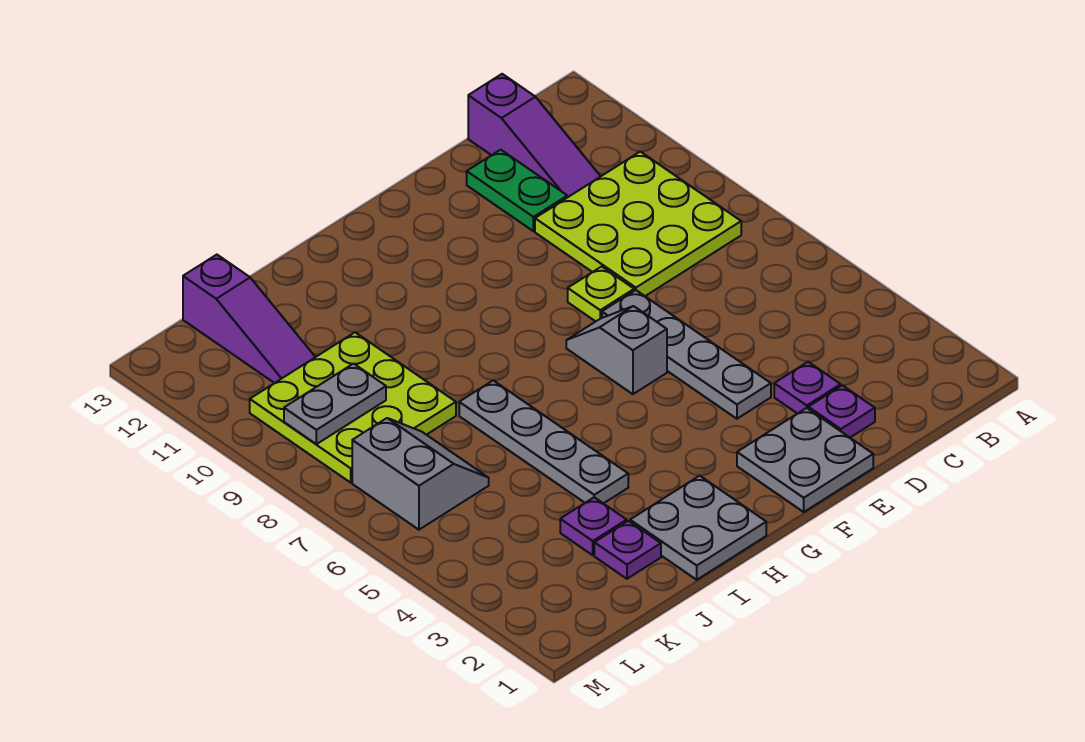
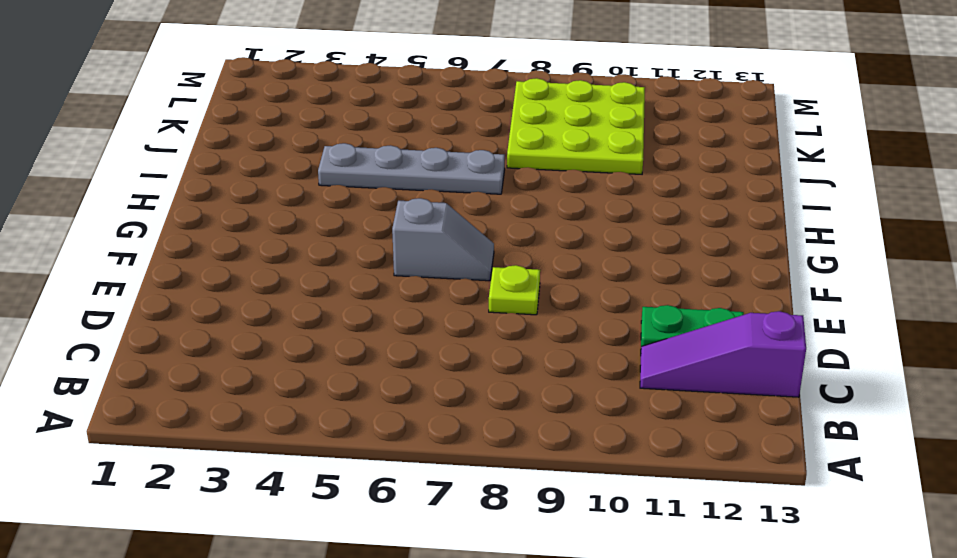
none -> lime 3x3 plate [535,152,741,296]
none -> purple 1x1 plate [808,385,875,437]
none -> purple 1x1 plate [774,362,841,414]

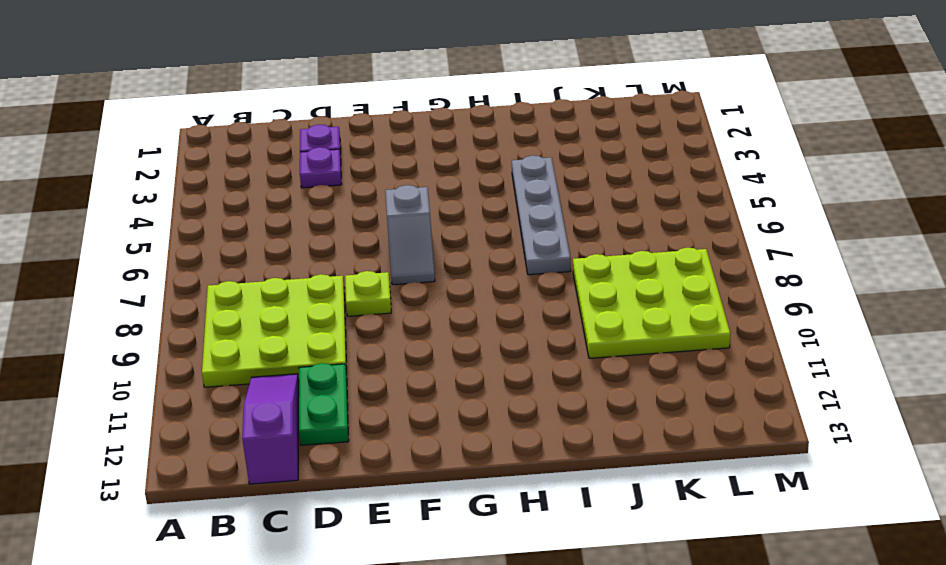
none -> grey 2x2 plate [737,408,873,512]
none -> grey 1x4 plate [602,290,771,419]
none -> grey 2x2 plate [630,476,766,580]

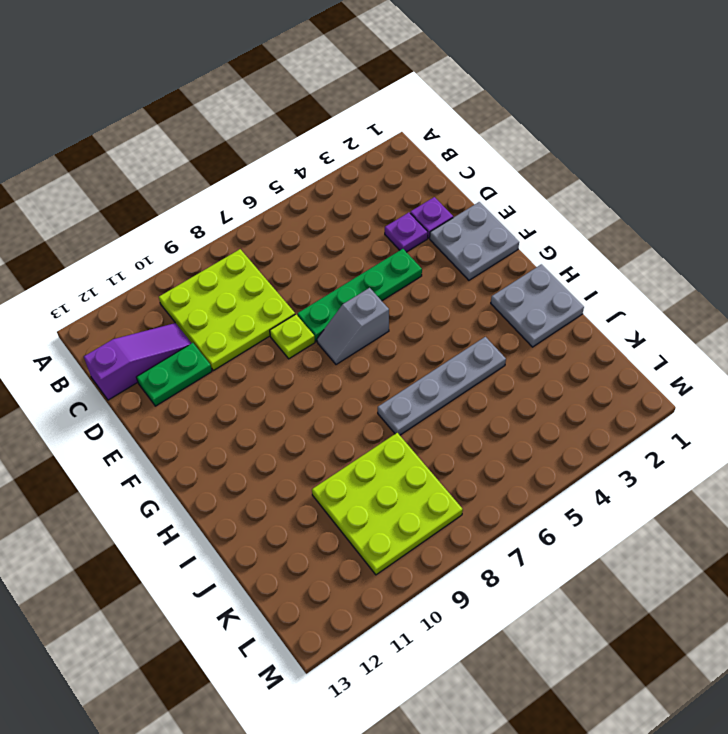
green 1x4 plate [297,249,422,342] -> grey 1x4 plate [602,290,771,419]
none -> purple 1x1 plate [594,521,661,579]
none -> purple 1x1 plate [560,497,627,555]
none -> grey 2x2 slope [352,418,489,530]

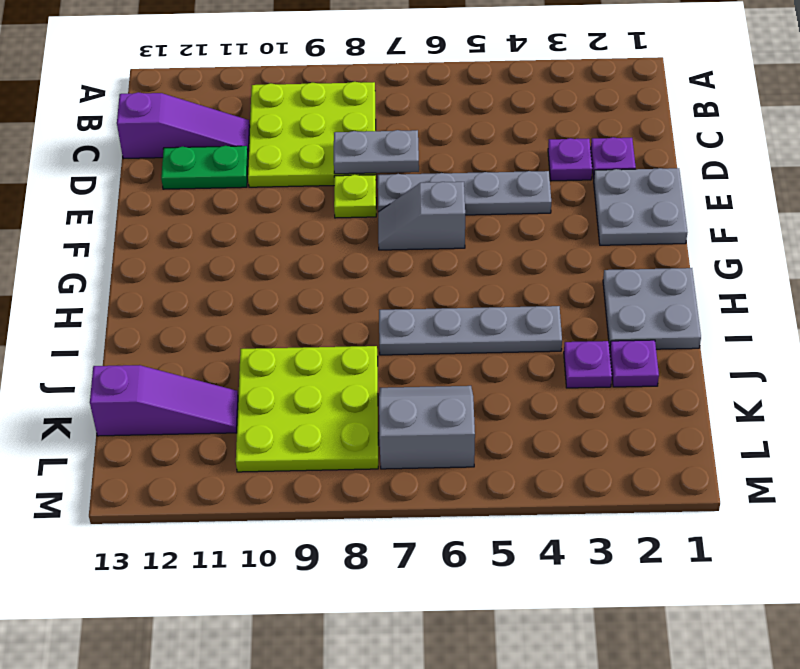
grey 1x2 plate [334,130,419,174] -> grey 1x2 plate turned to [284,364,386,444]

